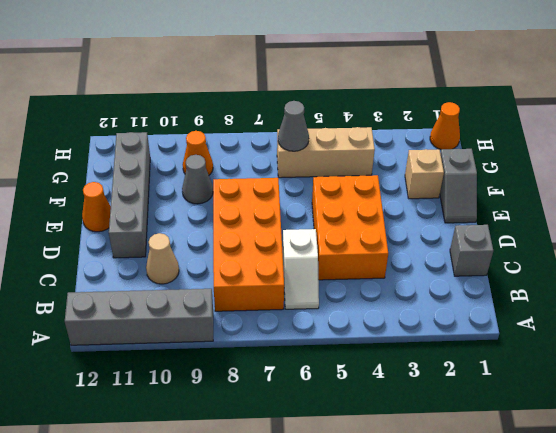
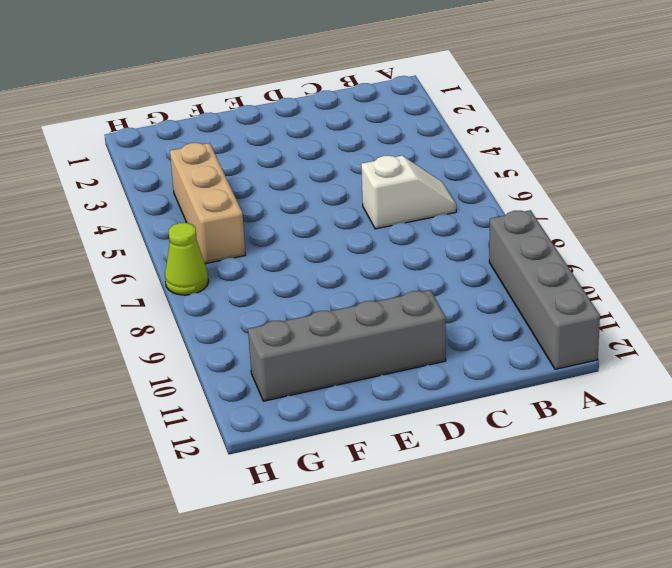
lime 1x1 cone [165,223,209,295] -> none
none -> orange 2x4 brick [213,178,284,311]
none -> grey 1x1 brick [450,225,493,276]
none -> orange 2x3 brick [312,175,388,280]

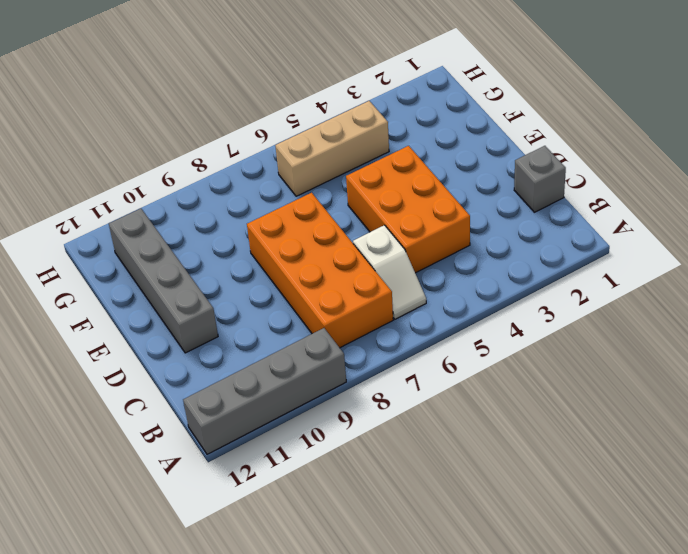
none -> tan 1x1 cone [146,233,179,284]
none -> grey 1x2 slope [440,149,477,223]
none -> orange 1x1 cone [82,182,111,232]

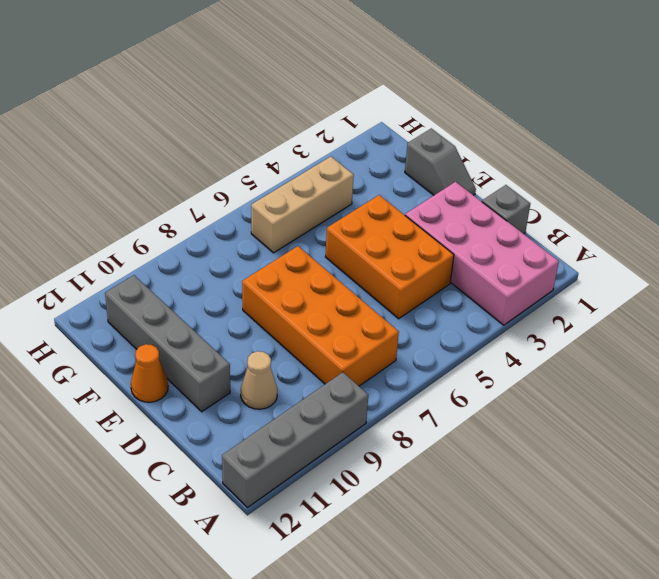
pink 2x4 brick [405,182,559,325] -> none
none -> white 1x2 slope [282,229,319,309]
none -> tan 1x1 brick [405,149,444,199]
none -> grey 1x1 cone [182,155,213,204]

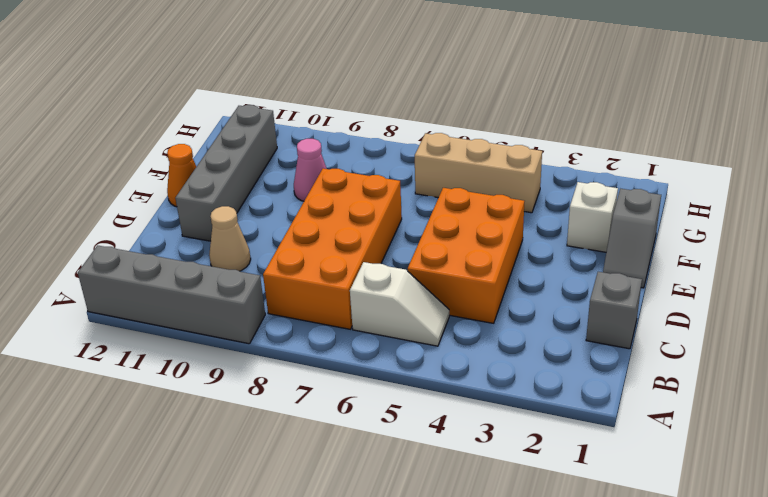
white 1x2 slope [350,262,449,346] -> white 1x2 slope turned to [282,229,319,309]
white 1x1 brick [567,182,618,252] -> tan 1x1 brick [405,149,444,199]
pink 1x1 cone [294,139,327,201] -> grey 1x1 cone [182,155,213,204]
none -> orange 1x1 cone [183,131,213,175]
none -> orange 1x1 cone [430,102,460,149]
none -> grey 1x1 cone [278,101,309,151]

